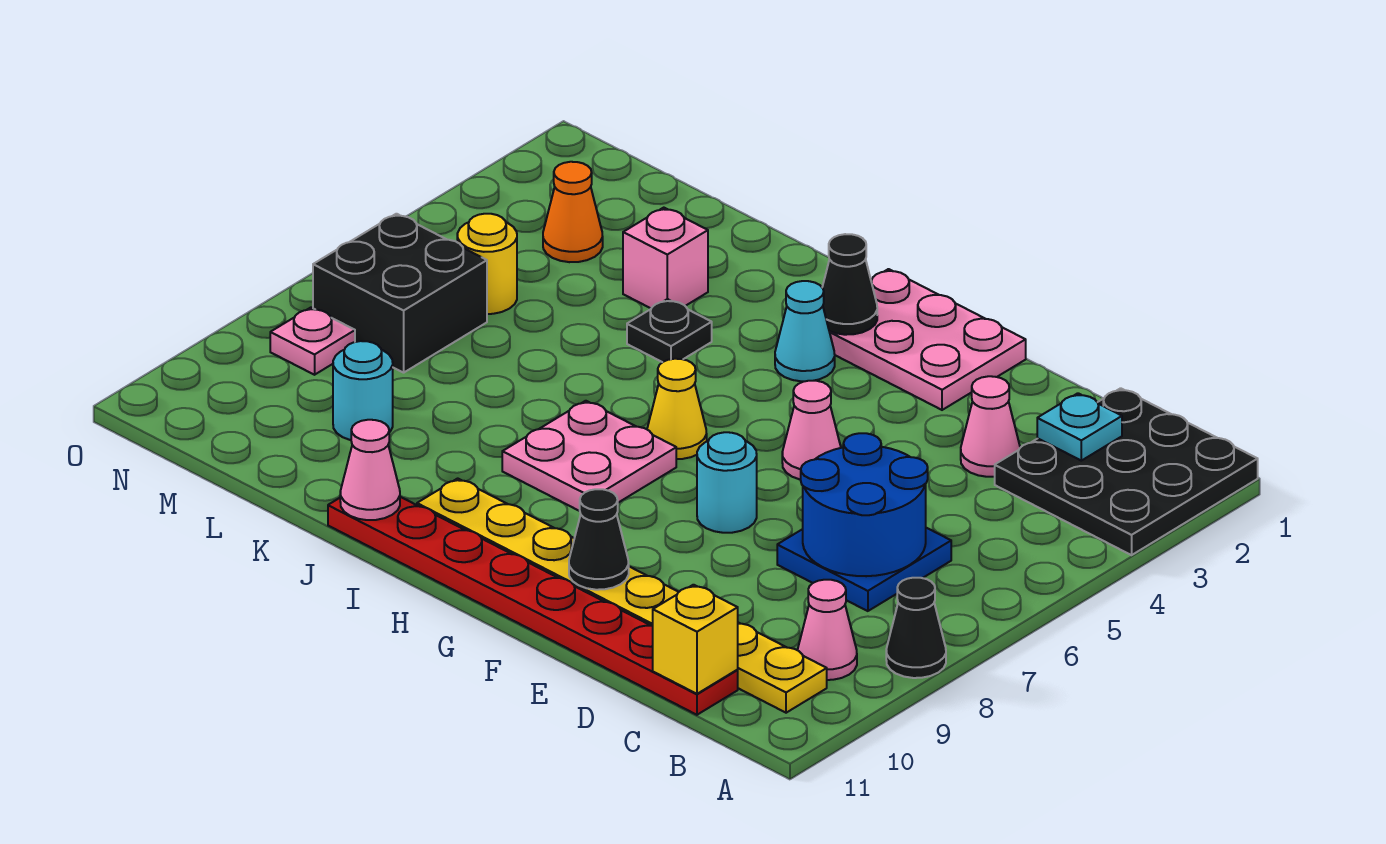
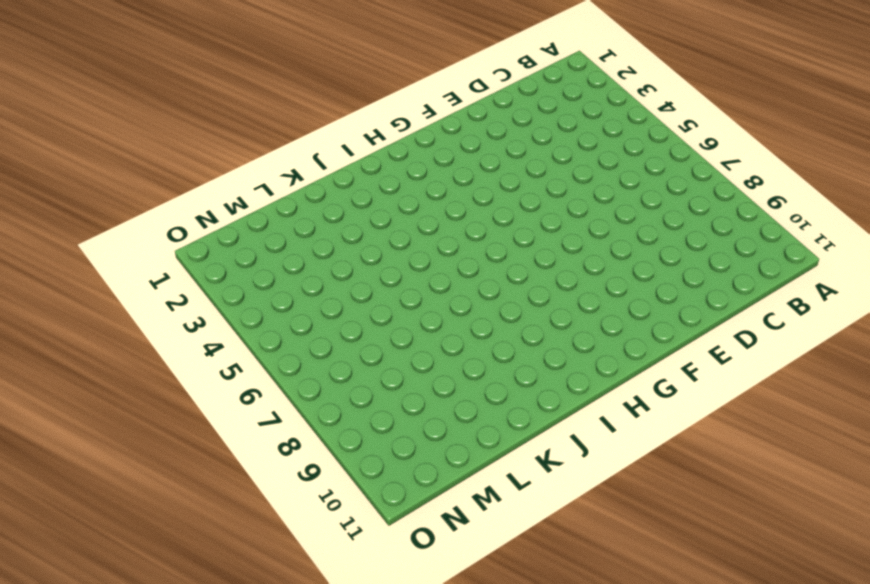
none -> black 3x3 plate [995,388,1258,555]
none -> black 1x1 cone [886,578,946,678]
none -> pink 1x1 cone [798,580,857,680]

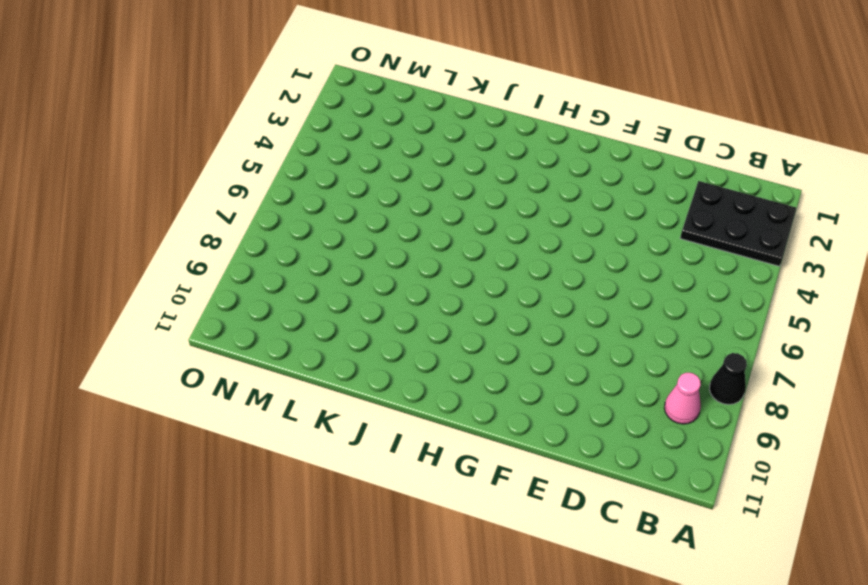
black 2x3 plate [680,181,796,266] -> black 3x3 plate [995,388,1258,555]
none -> yellow 1x8 plate [417,478,827,713]
none -> blue 2x2 plate [777,528,951,611]
none -> red 1x8 plate [328,497,738,715]

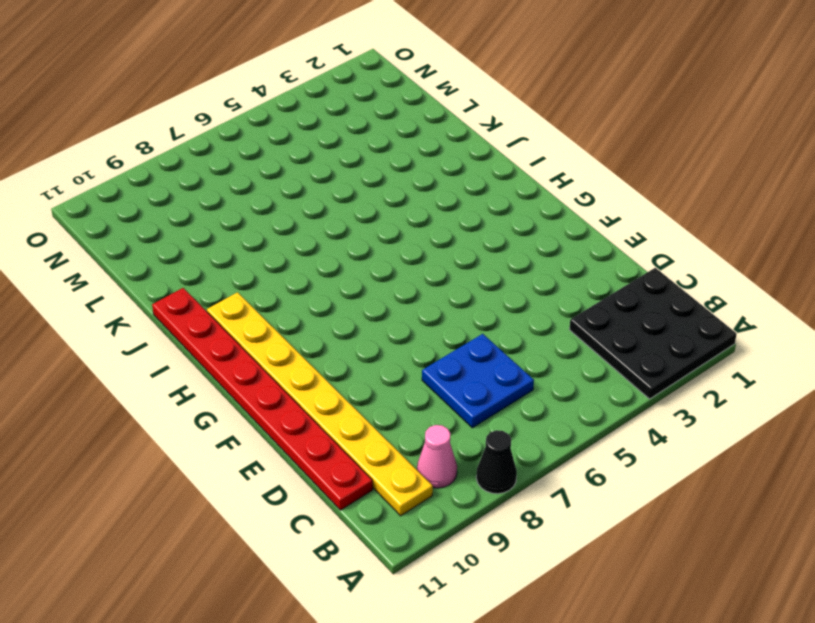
none -> pink 1x1 cone [961,376,1020,477]
none -> pink 2x3 plate [829,269,1026,410]
none -> pink 1x1 cone [782,381,841,480]

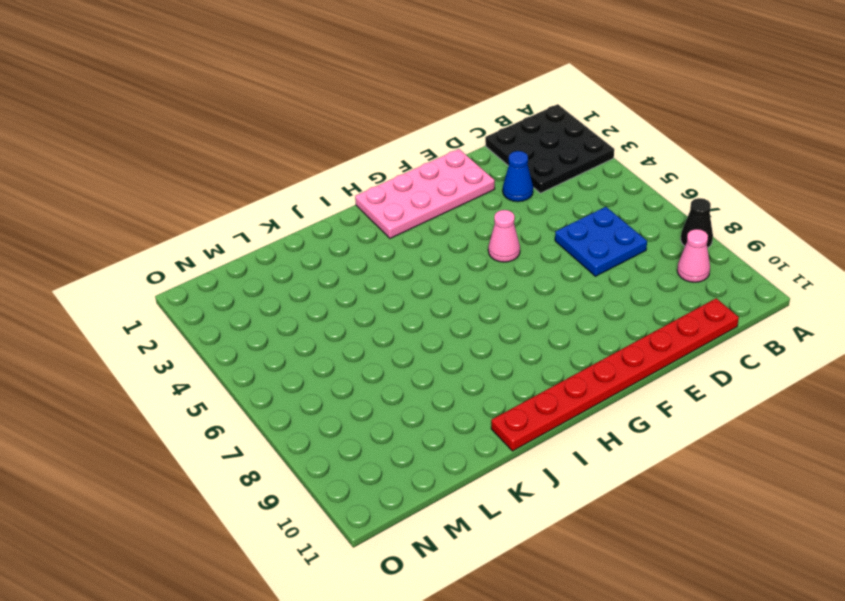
blue 1x1 cone [503,151,533,202] -> pink 1x1 cone [961,376,1020,477]
pink 2x4 plate [355,149,495,238] -> pink 2x3 plate [829,269,1026,410]
none -> yellow 1x8 plate [417,478,827,713]
none -> cyan 1x1 round brick [697,432,757,533]
none -> cyan 1x1 cone [775,281,835,381]

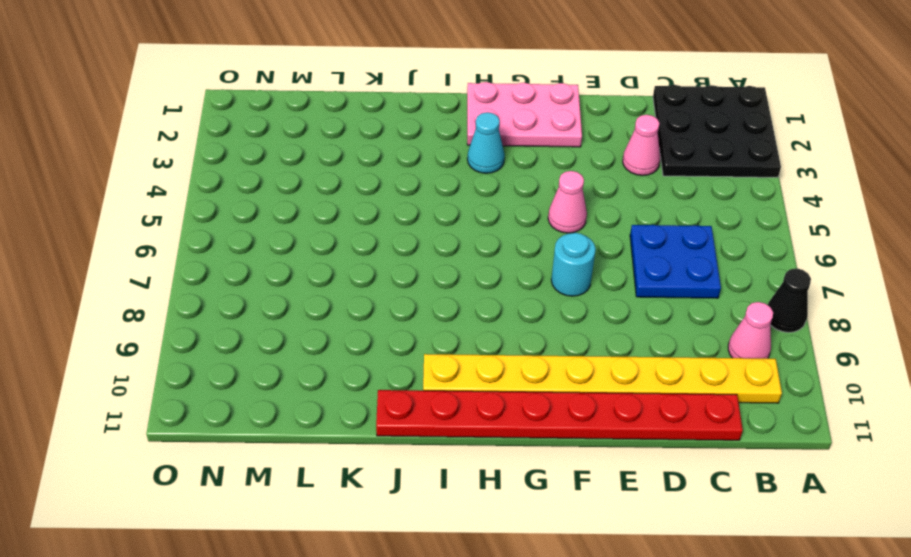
none -> yellow 1x1 cone [647,359,707,459]
none -> pink 2x2 plate [502,401,676,511]
none -> black 1x1 plate [627,299,712,362]

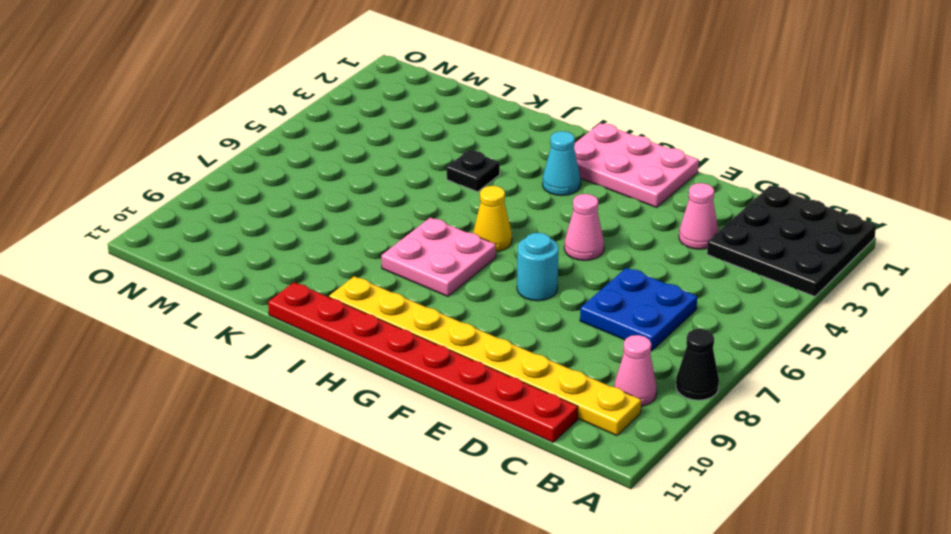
none -> pink 1x1 brick [623,208,708,308]
none -> cyan 1x1 round brick [333,341,393,440]
none -> orange 1x1 cone [543,162,603,262]

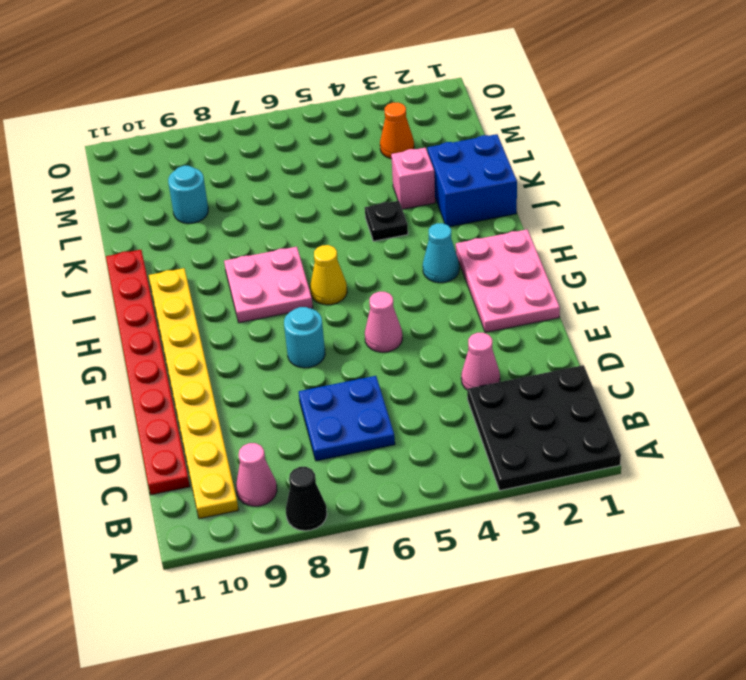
blue 2x2 brick [427,134,517,227] -> none
none -> yellow 1x1 round brick [457,214,517,314]
none -> black 2x2 brick [313,214,487,373]
none -> pink 1x1 plate [270,308,355,375]

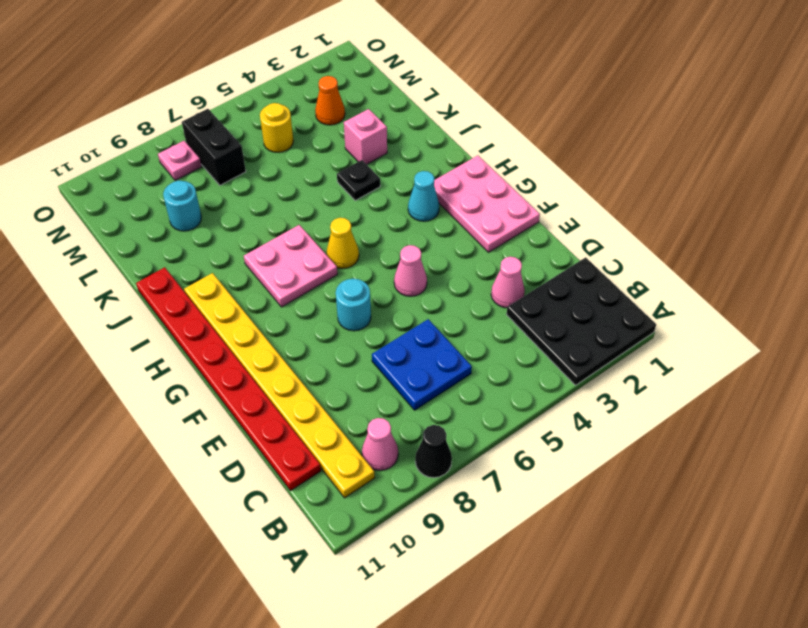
black 1x2 brick [182,109,246,185] -> black 2x2 brick [313,214,487,373]
none -> cyan 1x1 plate [1037,393,1122,461]
none -> blue 2x2 round brick [801,433,928,576]
none -> yellow 1x1 brick [653,585,738,694]

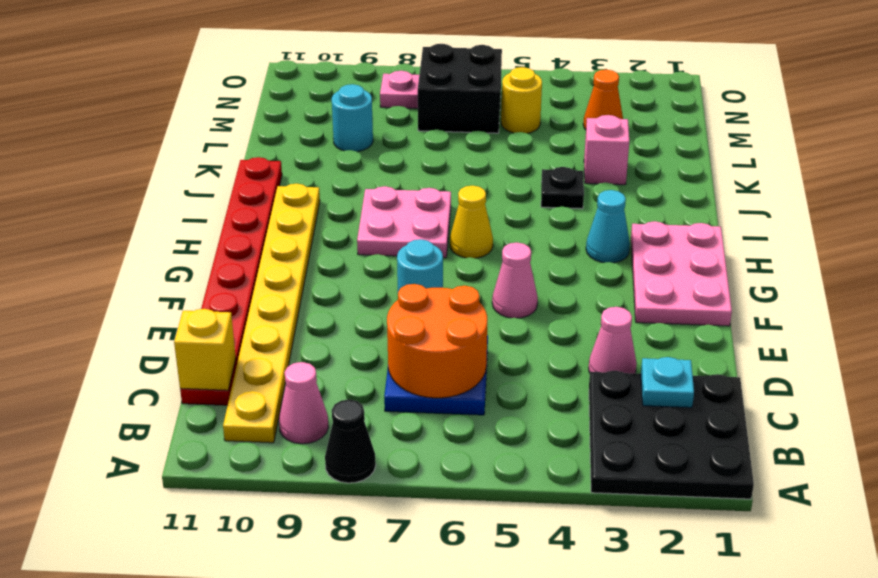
orange 2x2 round brick [387,284,488,398] -> blue 2x2 round brick [801,433,928,576]
none -> black 1x1 cone [569,489,629,590]
none -> black 1x1 cone [822,234,877,335]
none -> pink 1x1 cone [340,420,400,520]

